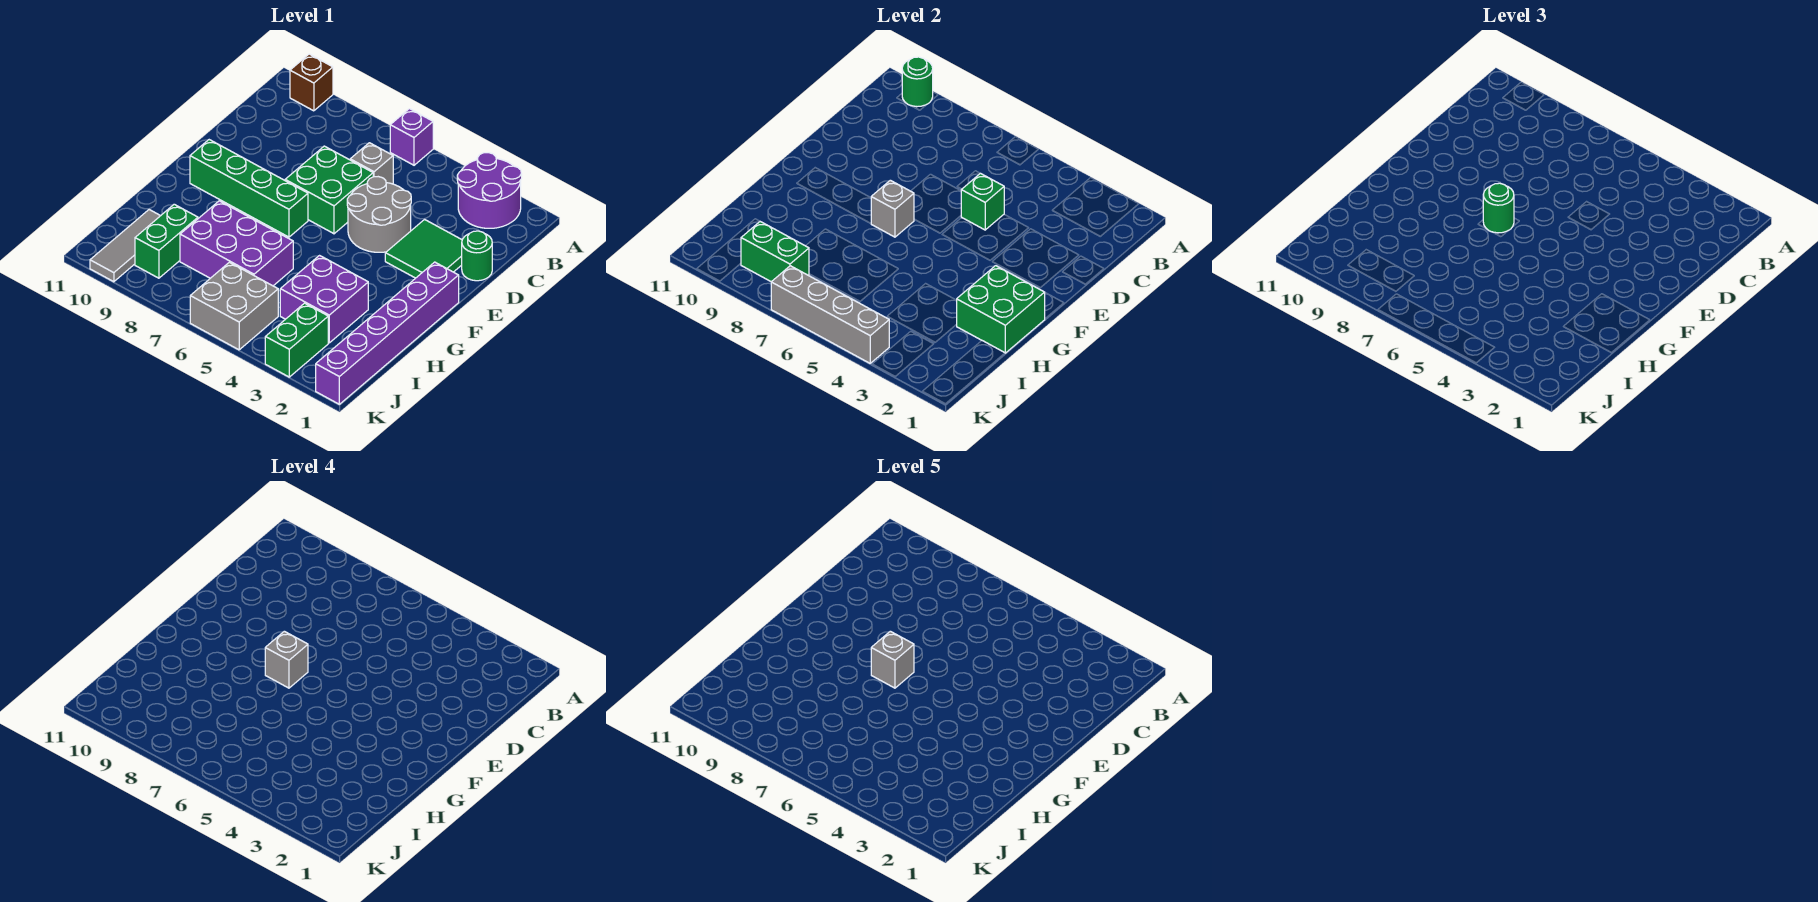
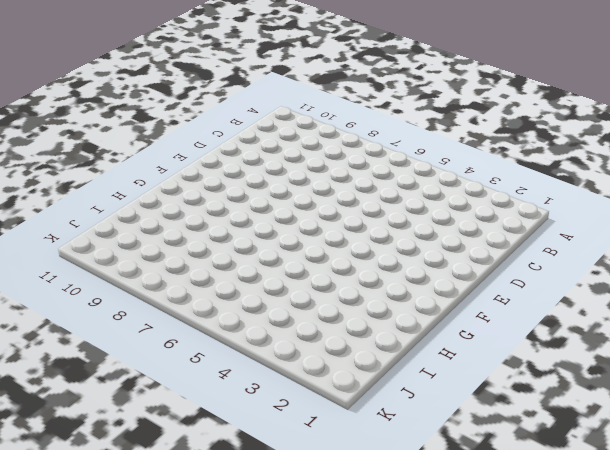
none -> purple 2x2 round brick [457,153,522,228]
none -> purple 1x1 brick [390,109,433,165]
none -> brown 1x1 brick [290,54,333,111]

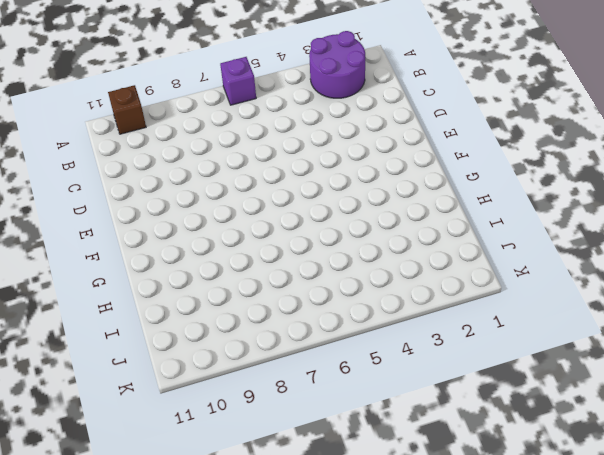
none -> grey 1x1 brick [350,143,393,184]
none -> green 1x1 round brick [462,231,492,281]
none -> green 2x2 tile [385,220,462,278]

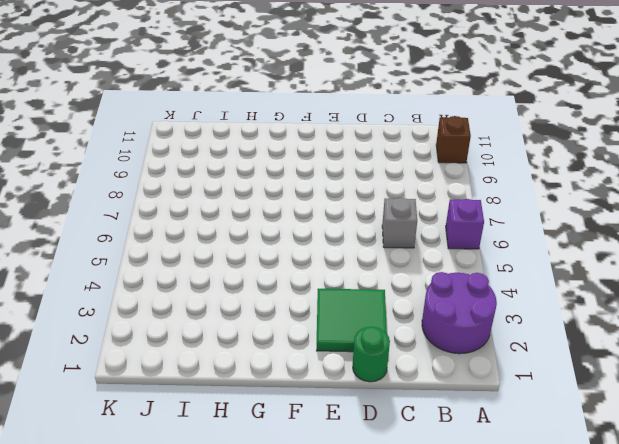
none -> grey 2x2 round brick [347,177,411,252]
none -> green 2x2 brick [285,146,373,234]
none -> purple 1x6 brick [316,262,459,404]

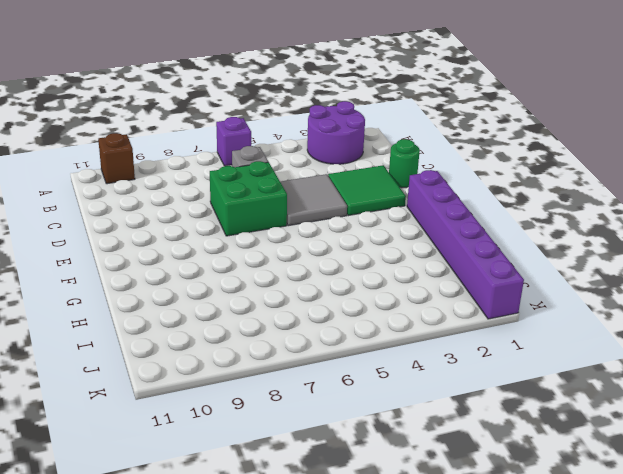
grey 2x2 tile [280,174,347,226] -> grey 2x2 round brick [347,177,411,252]
none -> green 1x4 brick [190,140,308,237]
none -> purple 2x2 brick [280,256,368,343]
none -> purple 2x3 brick [180,201,293,286]

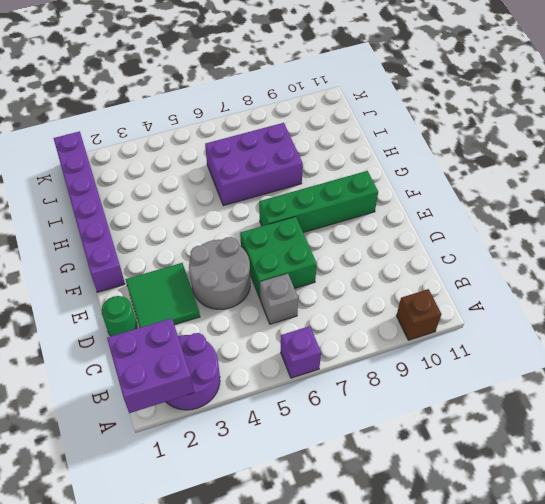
purple 2x2 brick [107,318,194,413] -> purple 2x2 brick moved to [280,256,368,343]
none -> green 1x2 brick [135,204,198,278]
none -> grey 1x3 tile [90,210,160,282]
none -> green 1x2 brick [265,303,328,377]

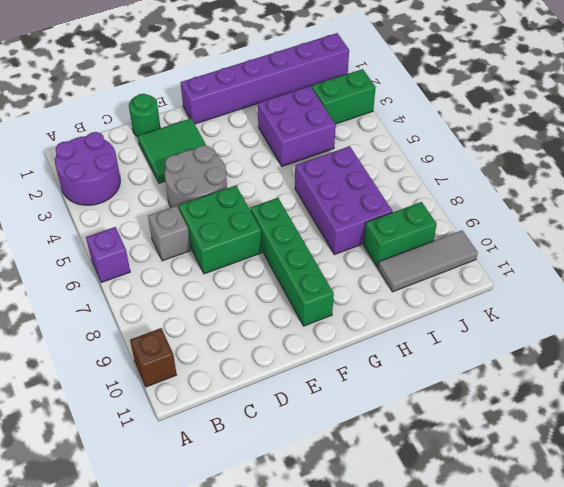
none -> grey 2x2 brick [190,262,278,350]
none -> green 1x1 round brick [902,57,933,107]
none -> green 1x1 brick [961,173,1004,230]

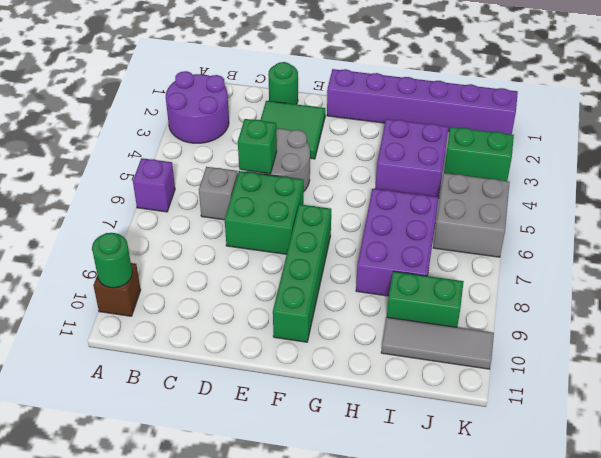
none -> grey 1x1 brick [871,180,914,237]
none -> green 2x2 brick [957,266,1045,353]
none -> green 1x2 brick [741,222,809,282]

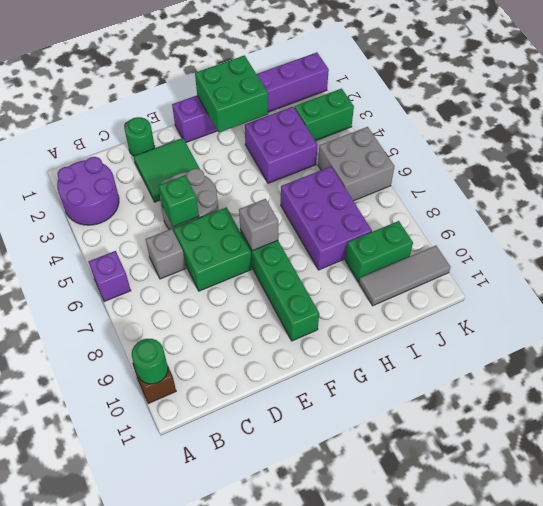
none -> green 1x2 brick [741,222,809,282]
none -> grey 1x4 brick [771,266,889,363]
none -> green 1x1 round brick [1483,183,1514,233]

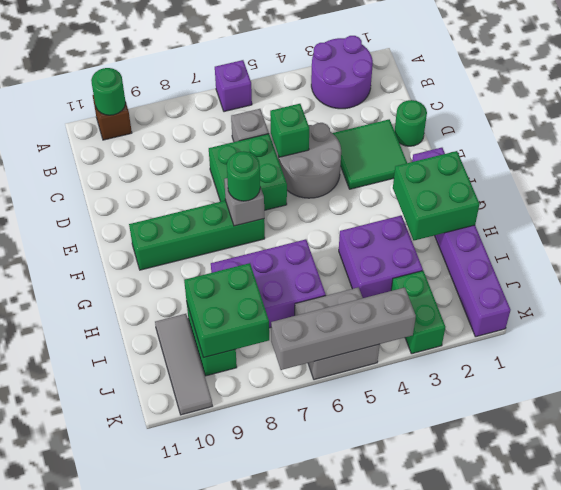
green 2x2 brick [184,263,269,358] -> green 1x2 brick [741,222,809,282]
none -> grey 1x1 brick [265,631,308,688]
none -> grey 1x1 brick [871,631,914,688]

